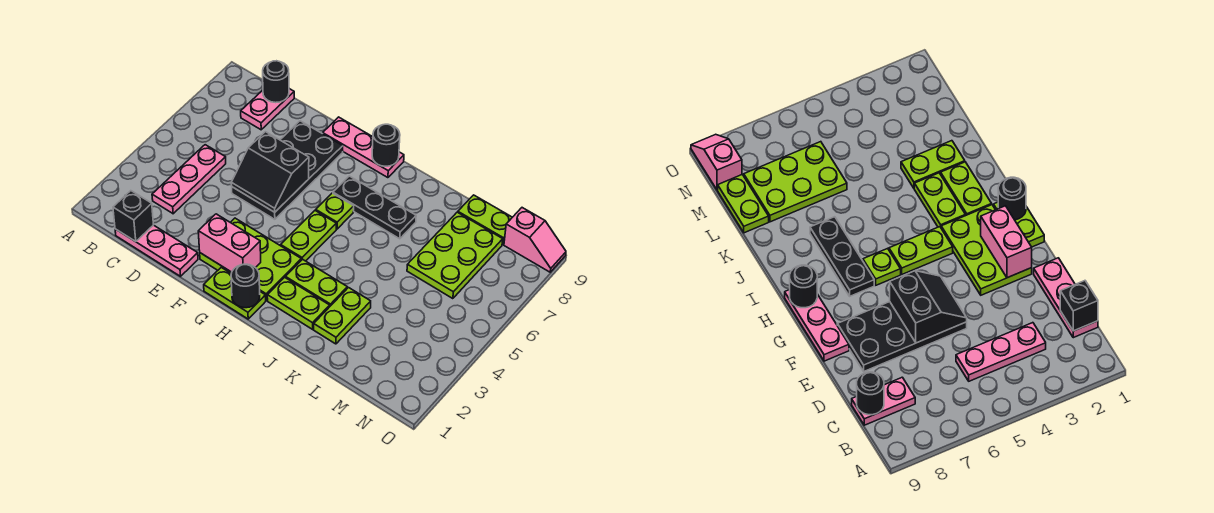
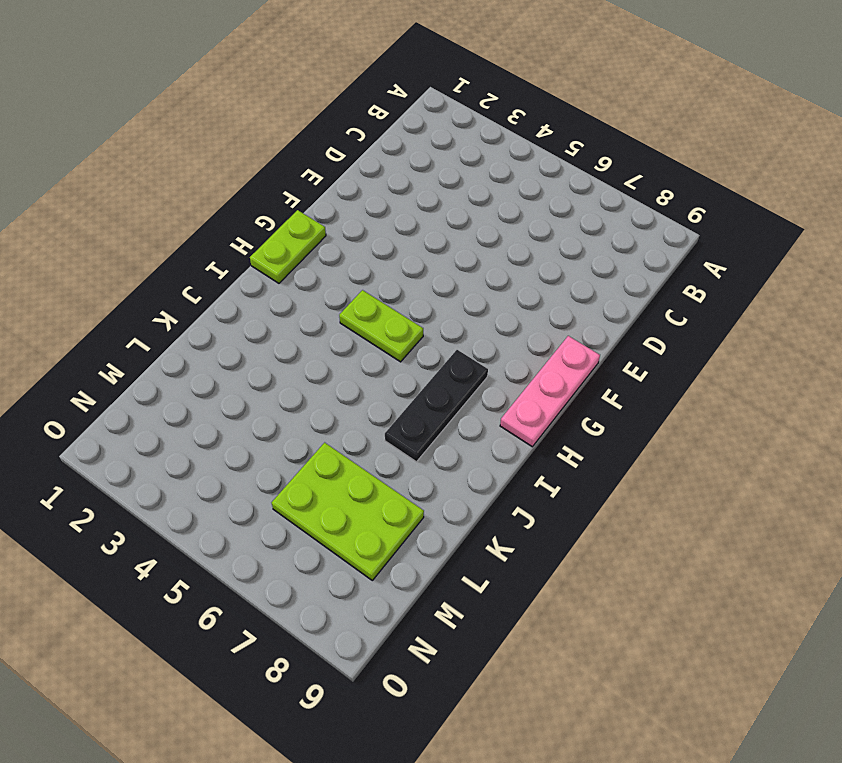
none -> pink 1x3 plate [115,225,198,276]
none -> pink 1x3 plate [152,145,226,214]
none -> pink 1x2 plate [241,89,294,130]

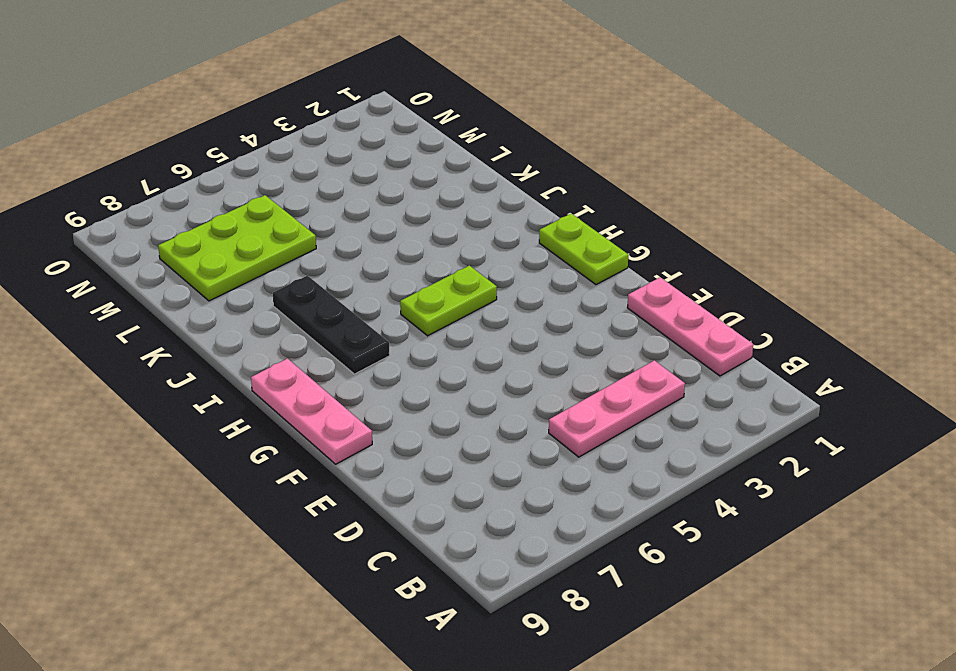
none -> pink 1x2 plate [241,89,294,130]
none -> black 2x4 plate [232,121,343,219]
none -> lime 2x3 plate [200,218,301,300]

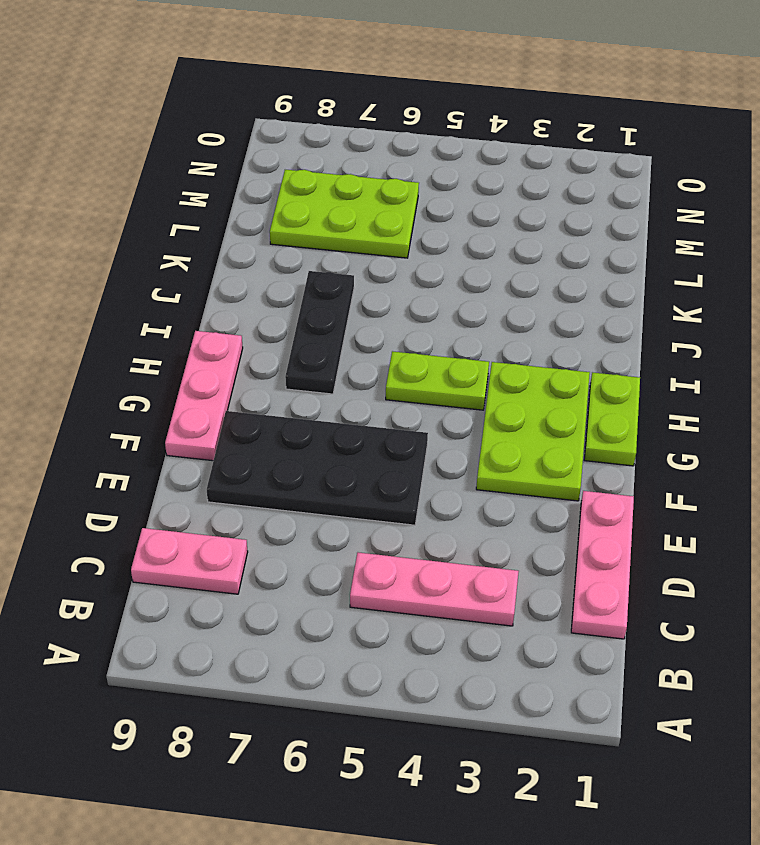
none -> lime 1x1 plate [316,193,354,229]
none -> lime 1x2 plate [267,277,330,329]
none -> lime 1x2 plate [285,259,347,306]

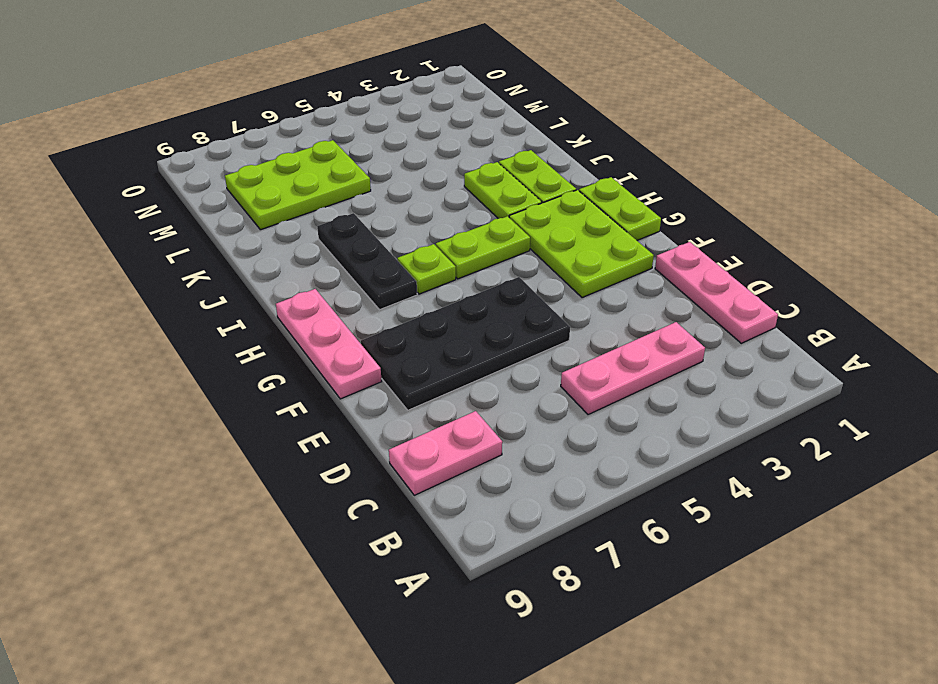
none -> lime 1x2 plate [314,288,371,344]
none -> lime 1x2 plate [458,195,512,245]
none -> pink 1x2 slope [504,208,566,272]

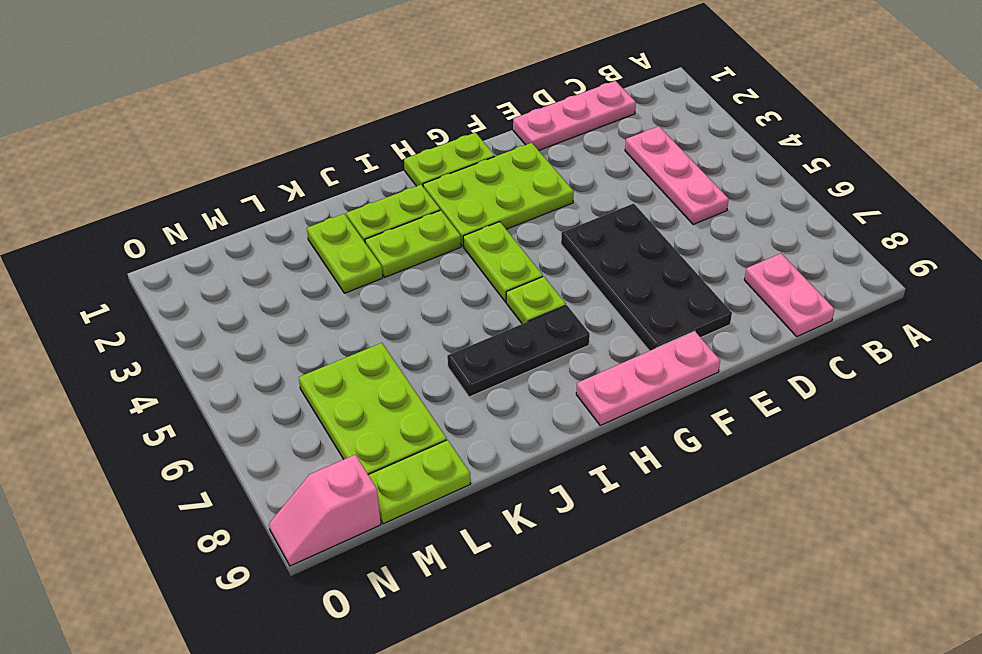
none -> black 1x1 brick [113,191,153,242]
none -> black 1x1 round brick [263,61,289,103]
none -> black 2x2 slope [231,132,309,212]

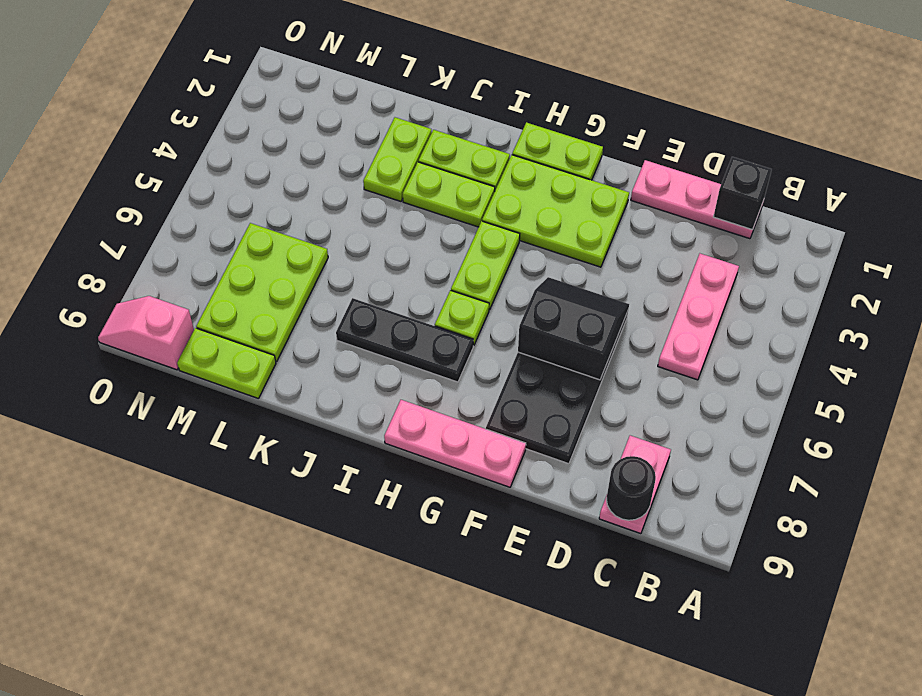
none -> pink 1x2 brick [198,214,261,272]
none -> black 1x1 round brick [231,264,260,308]
none -> black 1x1 round brick [372,124,400,166]

